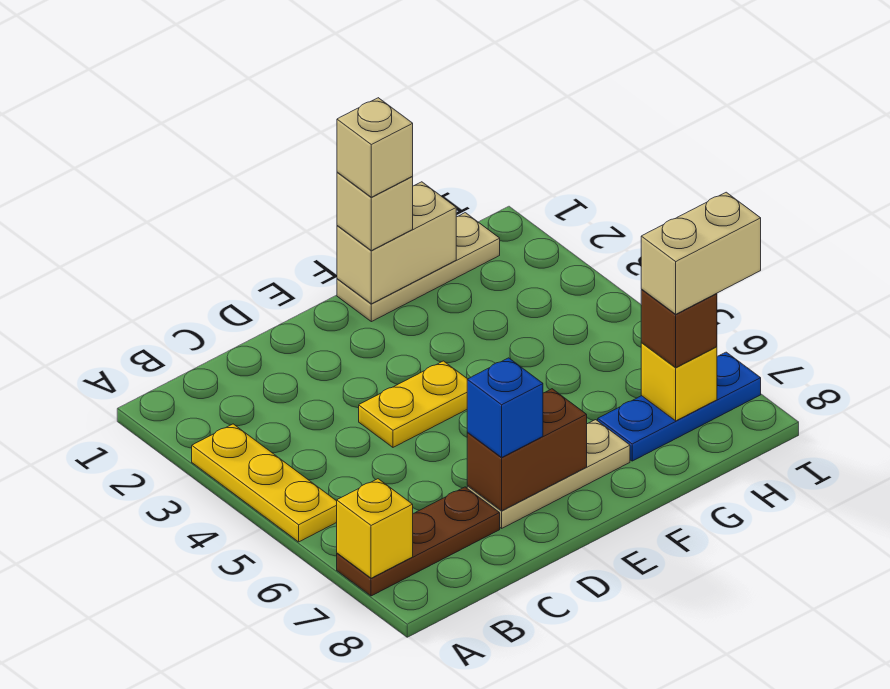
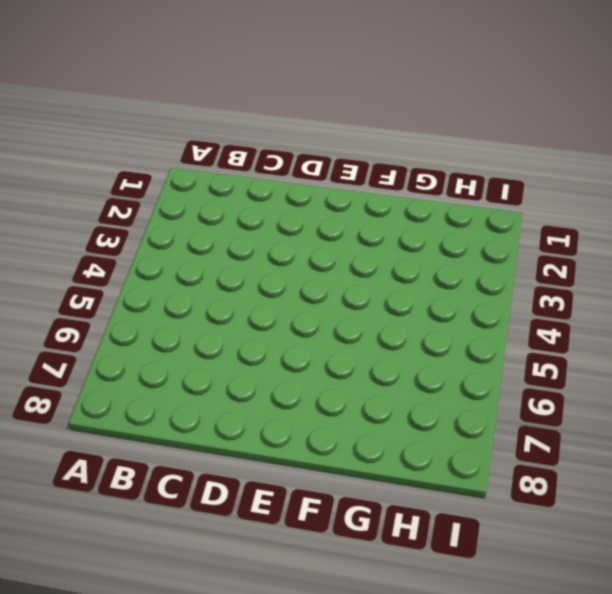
none -> yellow 1x3 plate [192,424,337,542]
none -> brown 1x3 plate [337,487,500,596]
none -> yellow 1x2 plate [359,361,467,447]

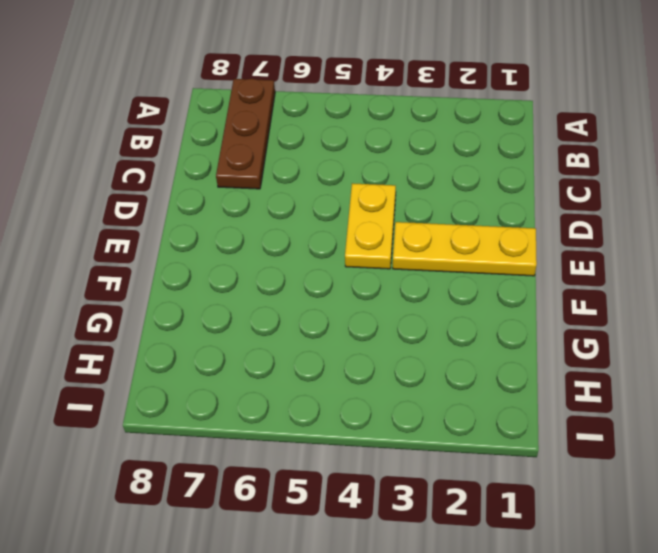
yellow 1x3 plate [393,222,537,276] -> yellow 1x3 plate moved to [192,424,337,542]
none -> tan 1x3 plate [467,420,630,528]
none -> tan 1x3 plate [337,213,500,322]
none -> blue 1x3 plate [598,352,761,461]

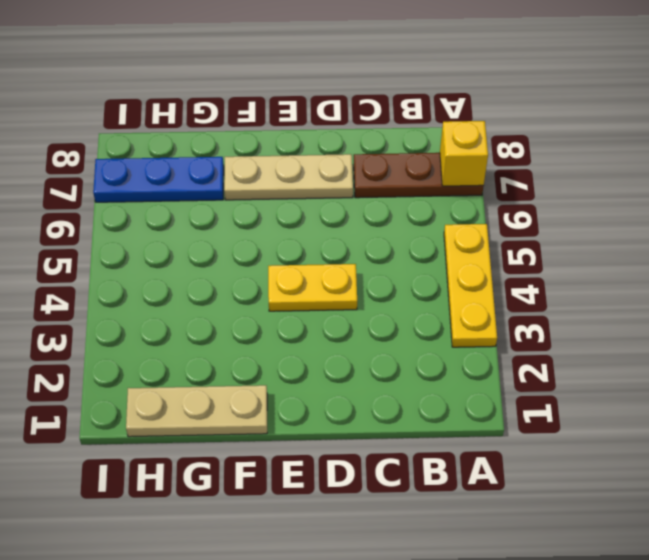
none -> brown 1x2 brick [467,389,587,511]
none -> tan 1x2 brick [337,182,456,304]
none -> yellow 1x1 brick [641,343,717,421]

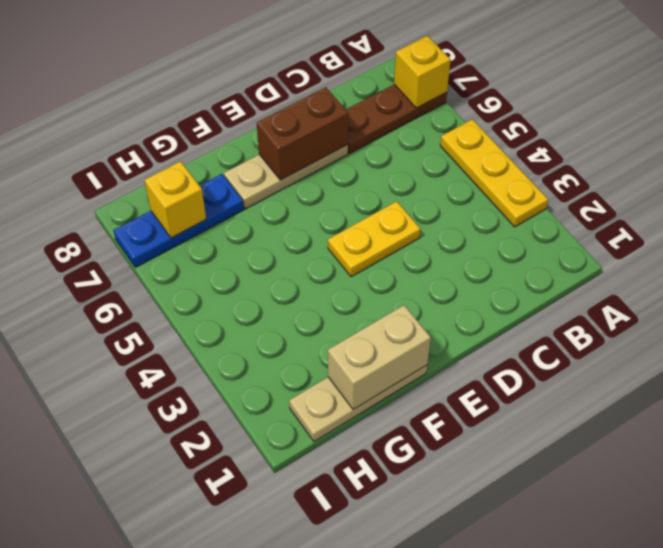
none -> blue 1x1 brick [467,358,543,458]
none -> tan 1x1 brick [337,172,413,251]
none -> brown 1x1 brick [641,290,717,367]

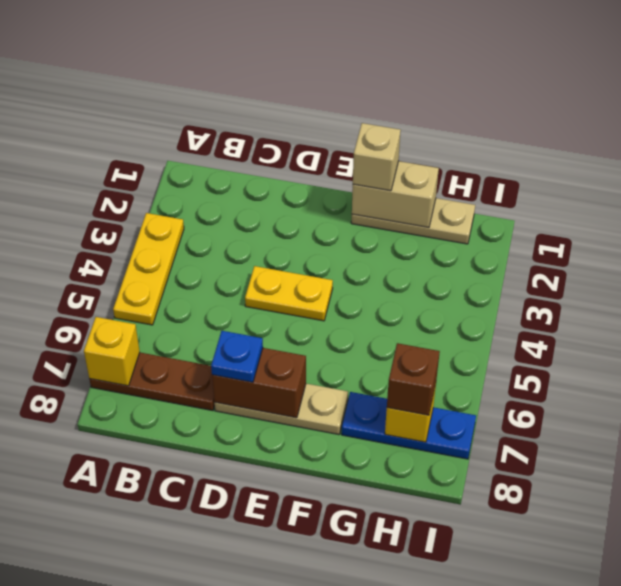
blue 1x1 plate [211,331,263,382] -> blue 1x1 brick [467,358,543,458]
none -> tan 1x1 brick [337,98,413,197]
none -> tan 1x2 brick [641,192,761,314]

